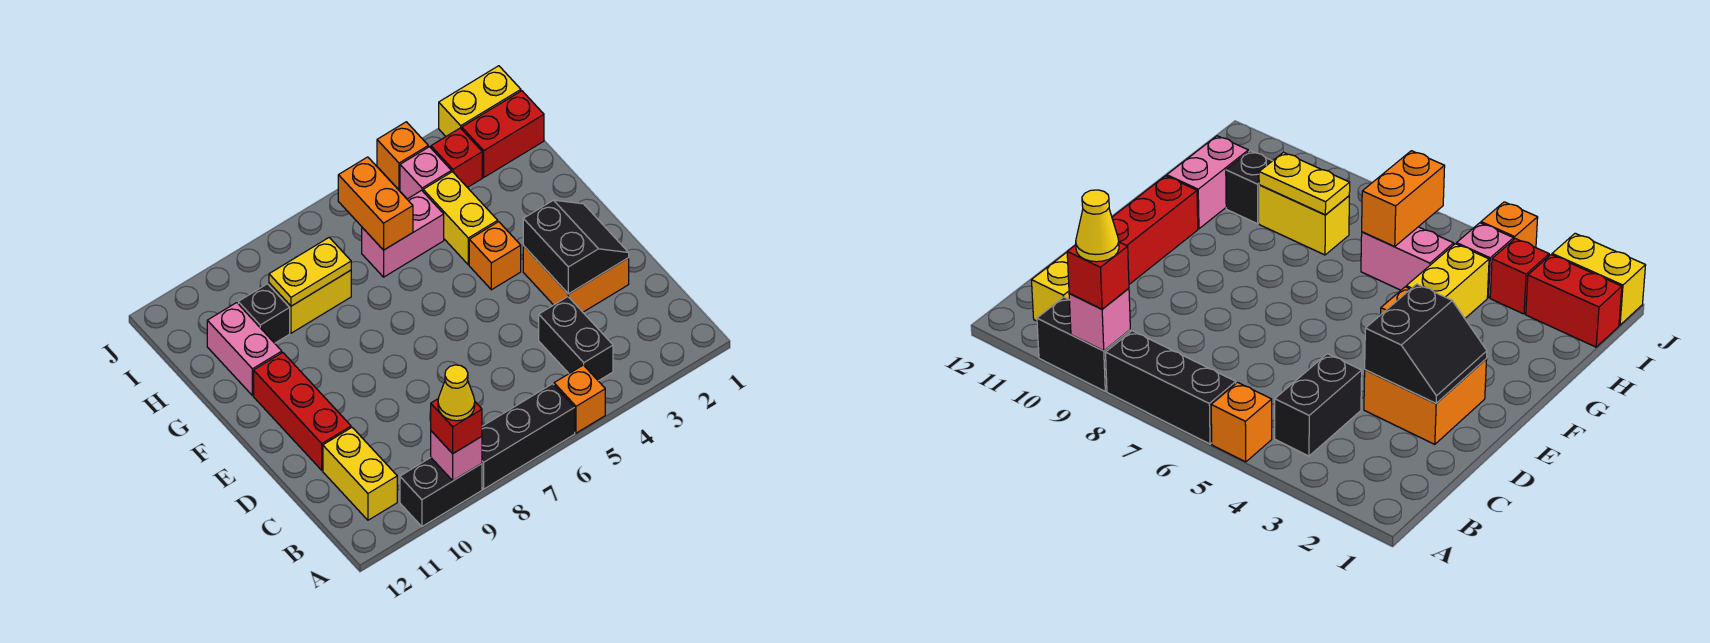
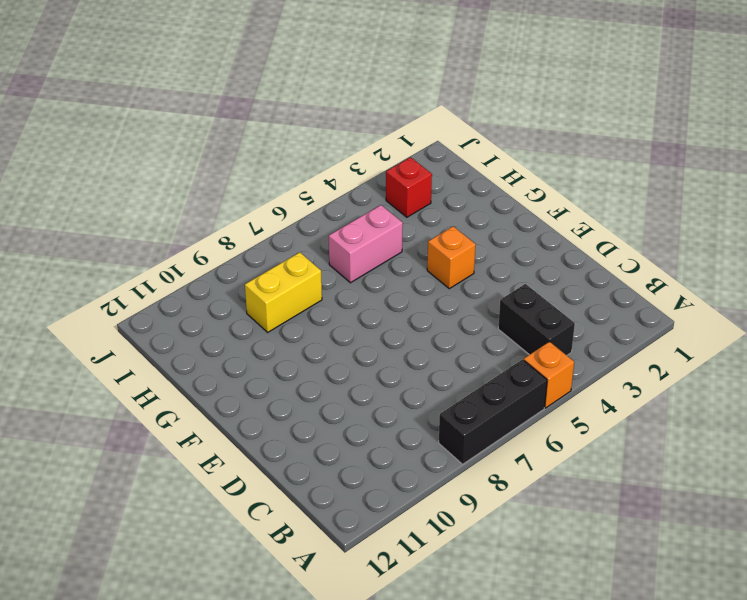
none -> black 1x2 brick [400,458,482,526]
none -> yellow 1x2 brick [323,428,397,520]
none -> orange 2x2 brick [523,246,629,312]

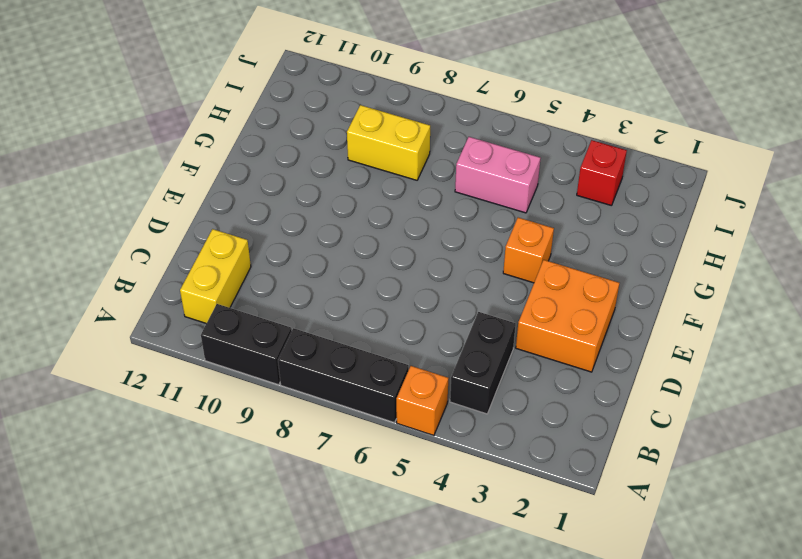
none -> red 1x3 brick [254,353,351,470]
none -> yellow 1x2 brick [423,172,498,265]
none -> pink 1x2 brick [207,303,282,396]

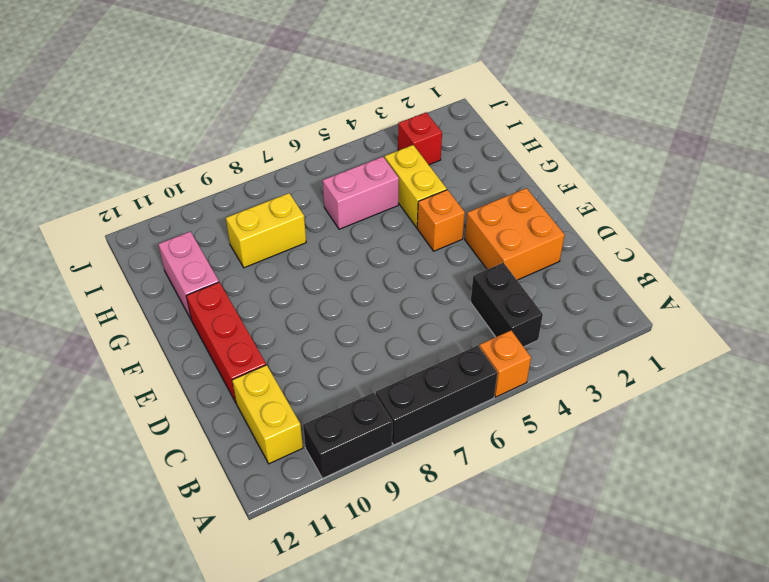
none -> black 1x1 brick [238,284,290,343]
none -> red 1x2 brick [462,91,544,177]
none -> pink 1x1 brick [400,147,451,199]

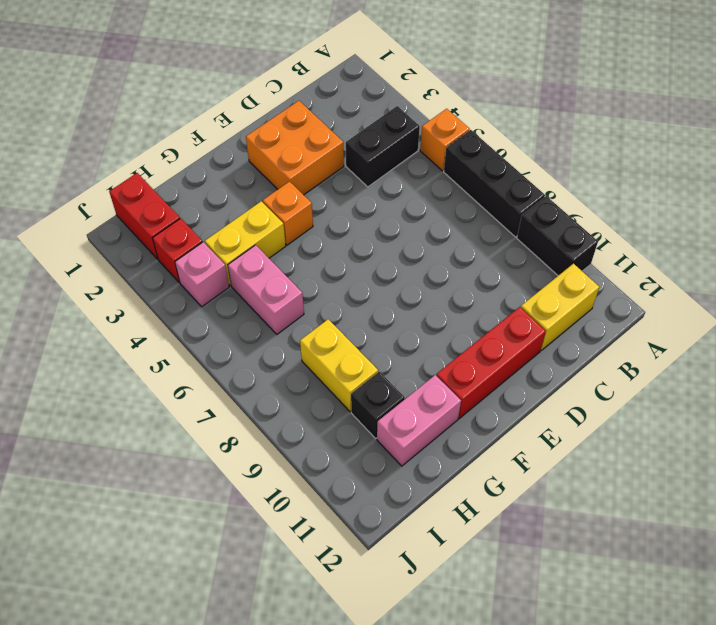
none -> yellow 1x2 brick [439,66,521,136]
none -> orange 1x1 brick [377,122,428,190]
none -> pink 1x1 brick [431,431,482,481]

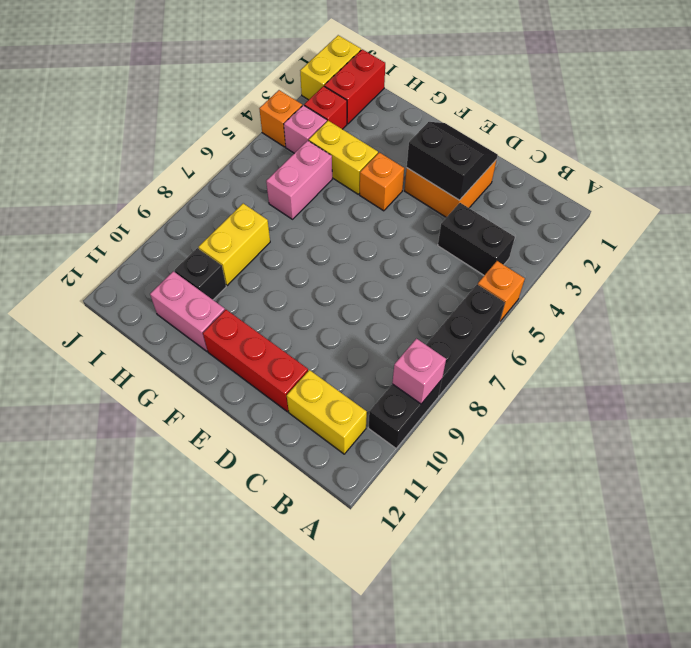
none -> orange 1x2 brick [338,157,413,250]
none -> yellow 1x2 plate [269,238,351,306]
none -> red 1x1 brick [431,398,482,454]

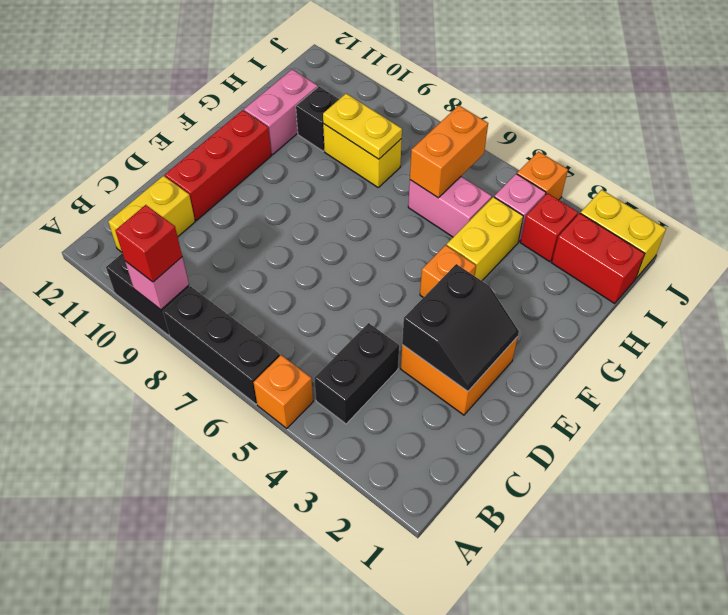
none -> yellow 1x1 cone [438,365,475,421]

